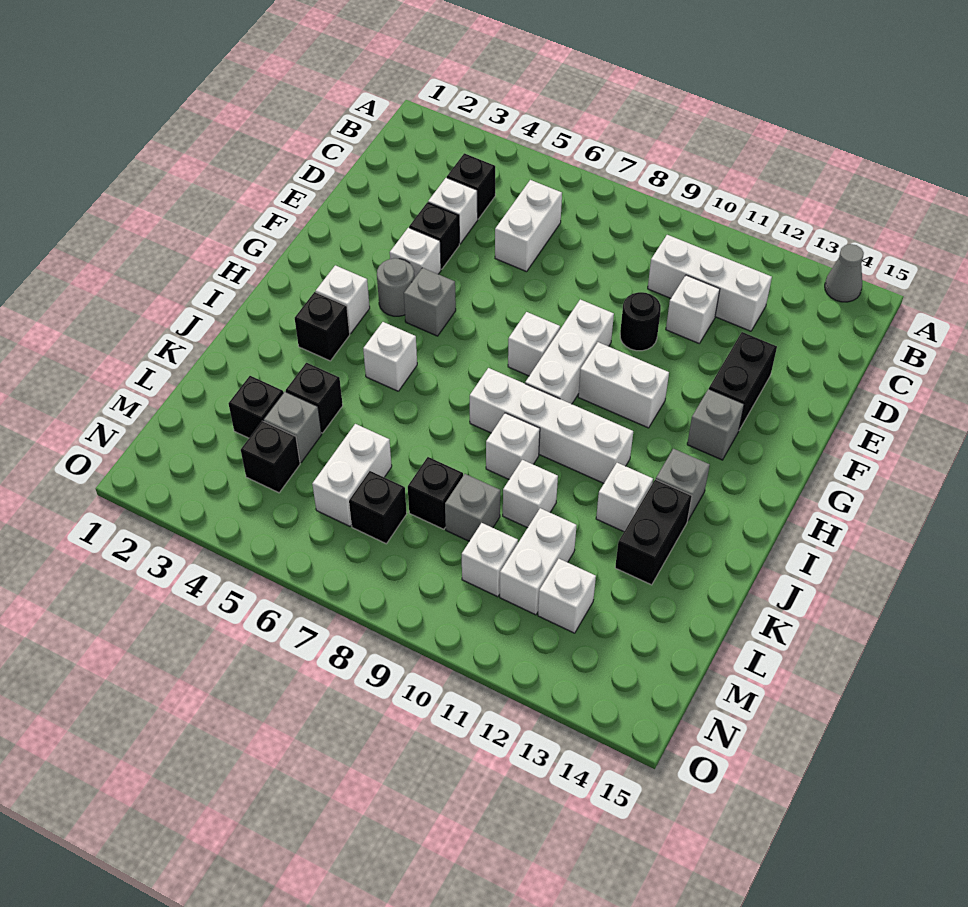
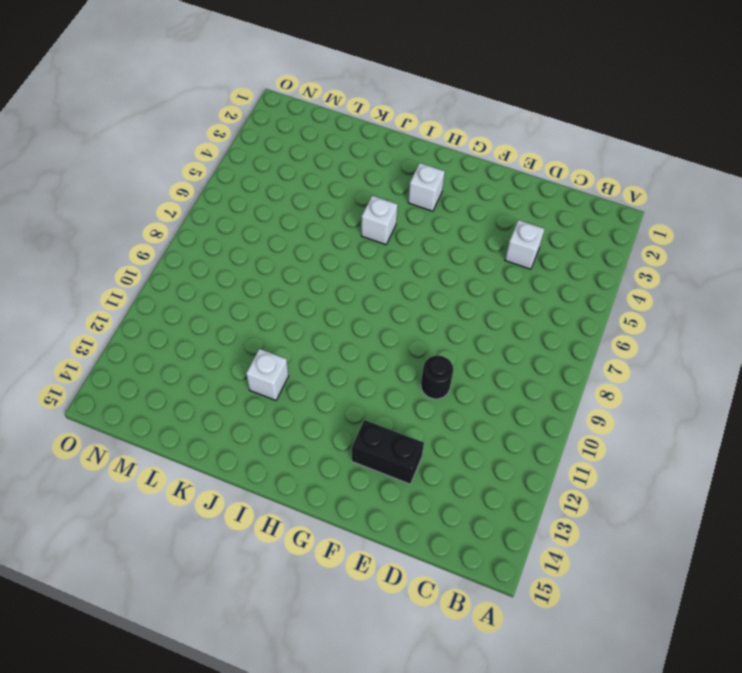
none -> grey 1x1 cone [825,244,864,302]
none -> black 1x1 brick [447,153,495,219]
none -> white 1x2 brick [495,180,562,272]
none -> white 1x3 brick [648,235,772,331]

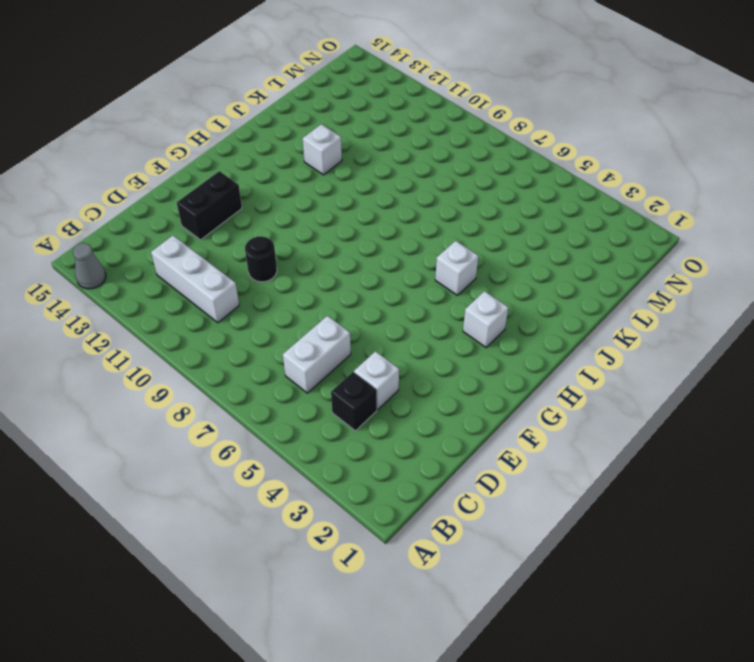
none -> white 1x1 brick [666,275,720,343]
none -> black 1x1 brick [409,202,459,269]
none -> white 1x1 brick [390,228,441,278]
none -> white 1x3 brick [525,299,614,404]

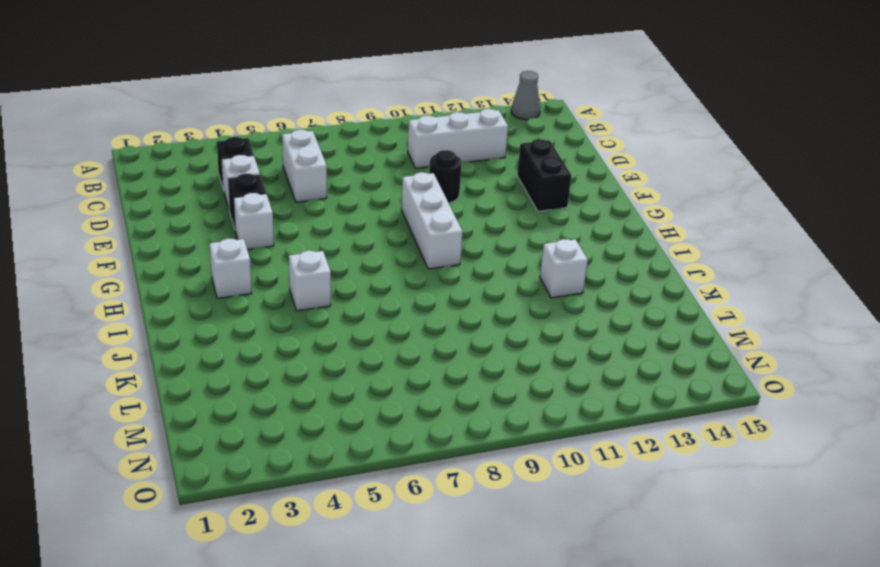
none -> white 1x1 brick [666,275,720,343]
none -> grey 1x1 round brick [377,258,414,316]
none -> grey 1x1 brick [404,268,456,336]
none -> white 1x1 brick [508,312,560,376]

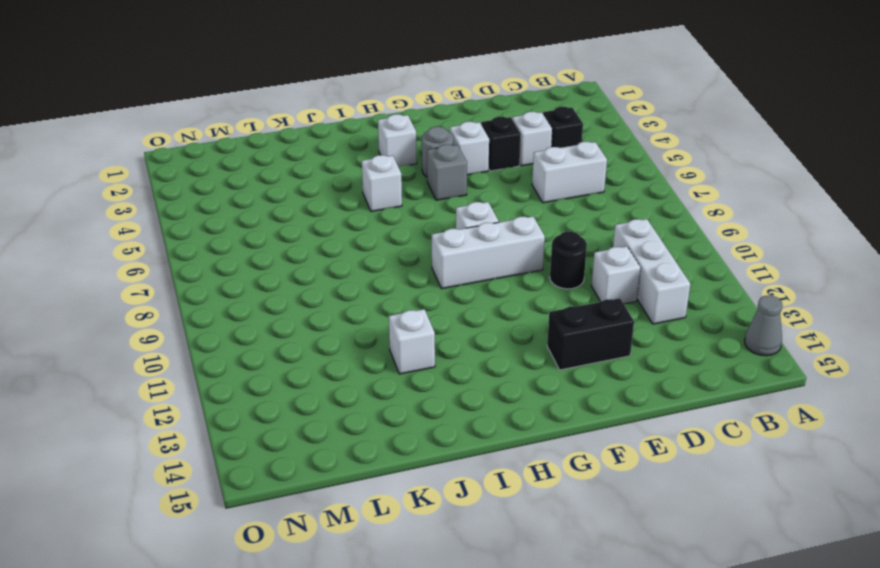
none -> white 1x2 brick [578,342,669,428]
none -> grey 1x1 brick [687,389,744,460]
none -> black 1x1 brick [295,292,350,361]
none -> white 1x4 brick [470,368,633,483]

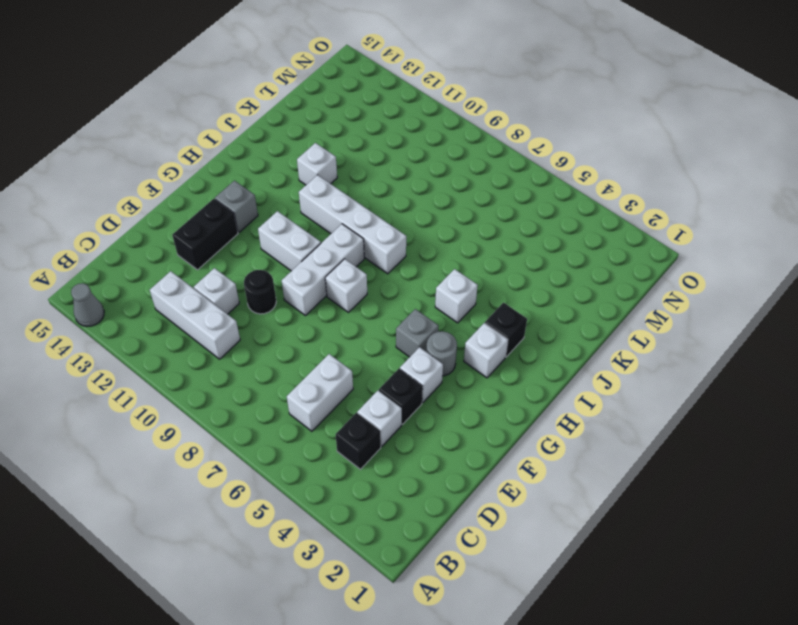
none -> grey 1x1 brick [656,449,710,520]
none -> white 1x1 brick [486,413,540,479]
none -> black 1x2 brick [615,479,692,585]
none -> black 1x1 brick [286,363,343,433]

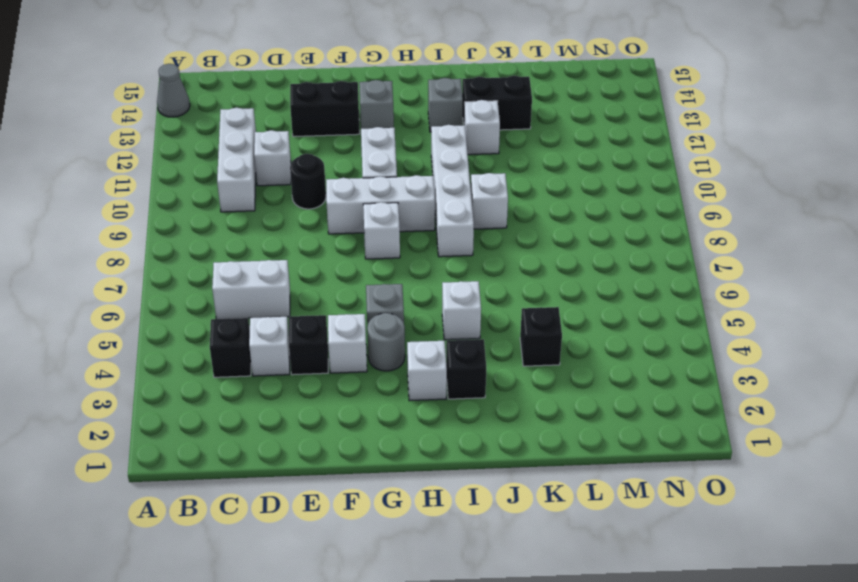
none -> white 1x1 brick [503,460,558,528]
none -> black 1x1 brick [229,376,283,438]
none -> grey 1x1 brick [264,391,322,462]
none -> white 1x2 brick [312,424,392,526]

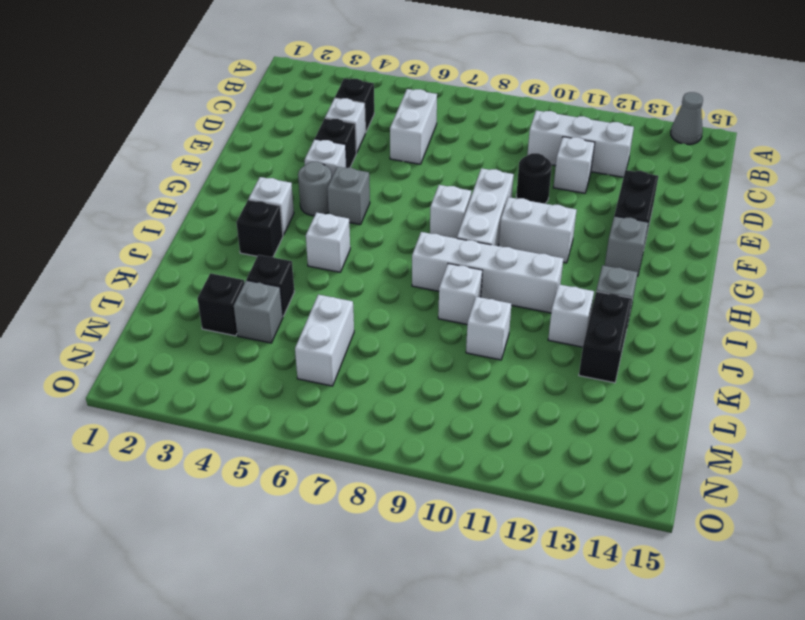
none -> black 1x1 brick [408,457,463,529]
none -> grey 1x1 brick [445,474,500,541]
none -> white 1x2 brick [500,508,577,615]
none -> black 1x1 brick [241,421,300,493]

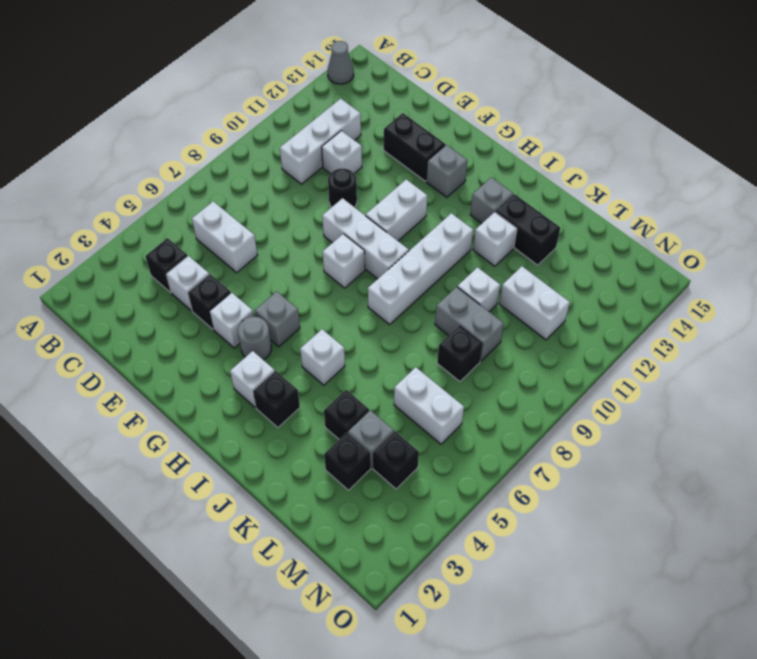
grey 1x2 brick [435,287,504,361] -> grey 1x1 brick [445,474,500,541]
none -> white 1x1 brick [486,413,540,479]
none -> black 1x1 brick [349,471,407,544]
none -> white 1x1 brick [462,523,518,597]
none -> white 1x1 brick [538,559,596,633]

